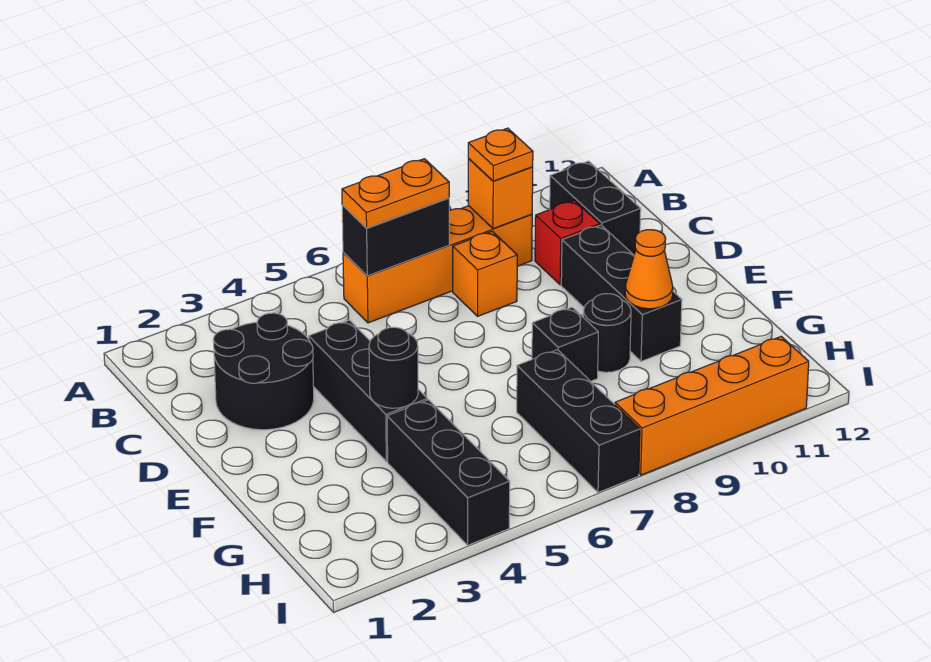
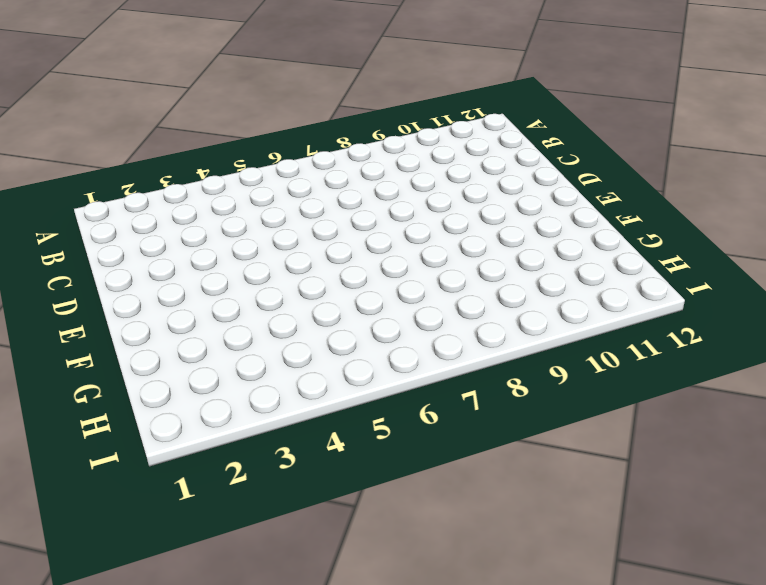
none -> orange 1x4 brick [343,206,532,323]
none -> black 1x2 brick [550,161,641,255]
none -> black 2x2 round brick [213,313,314,430]

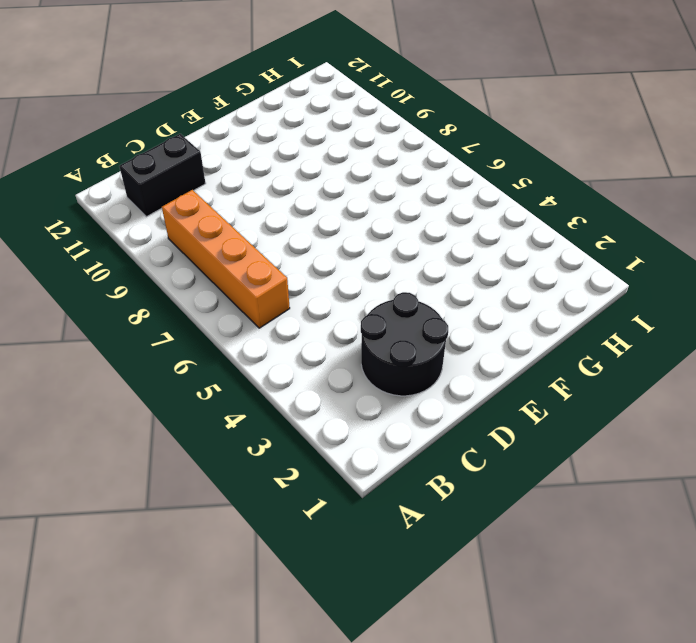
none -> orange 1x1 brick [453,231,517,316]
none -> red 1x1 brick [535,200,600,285]
none -> black 1x3 brick [309,320,427,462]

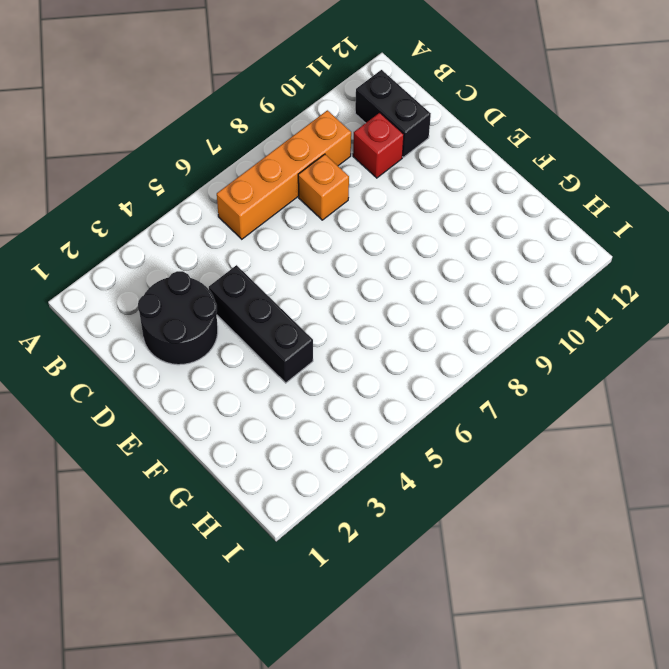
none -> black 1x3 brick [561,225,682,361]
none -> black 1x1 brick [532,307,598,381]
none -> black 1x1 round brick [583,294,631,372]

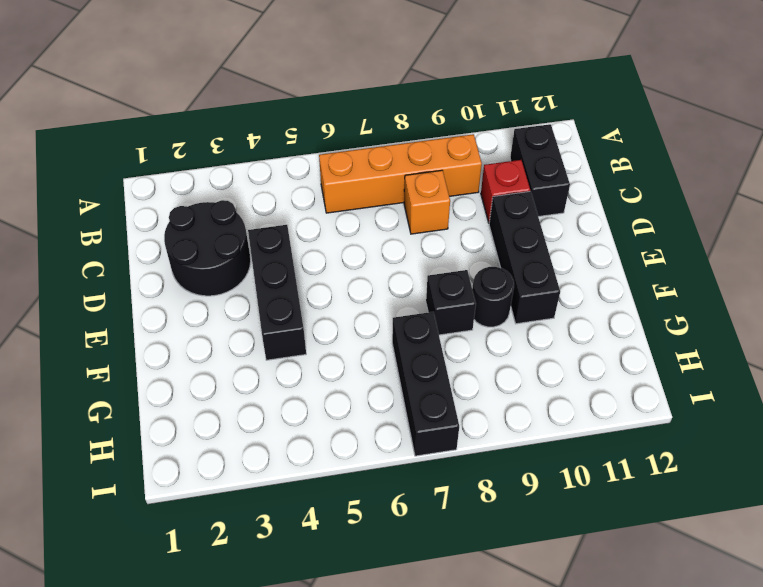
none -> black 1x3 brick [387,400,510,545]
none -> orange 1x4 brick [615,337,809,475]
none -> black 1x2 brick [342,198,449,276]

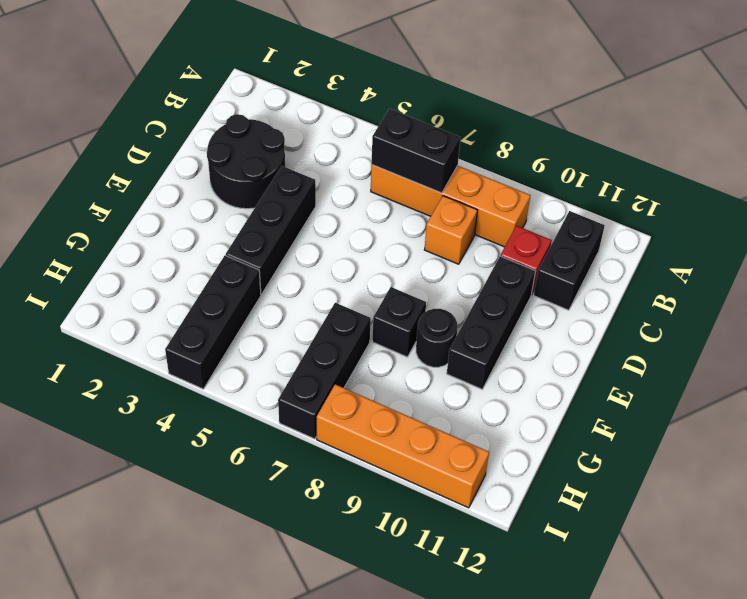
none -> orange 1x1 brick [468,159,533,229]
none -> black 1x1 round brick [369,327,418,408]
none -> orange 1x1 cone [625,230,673,309]

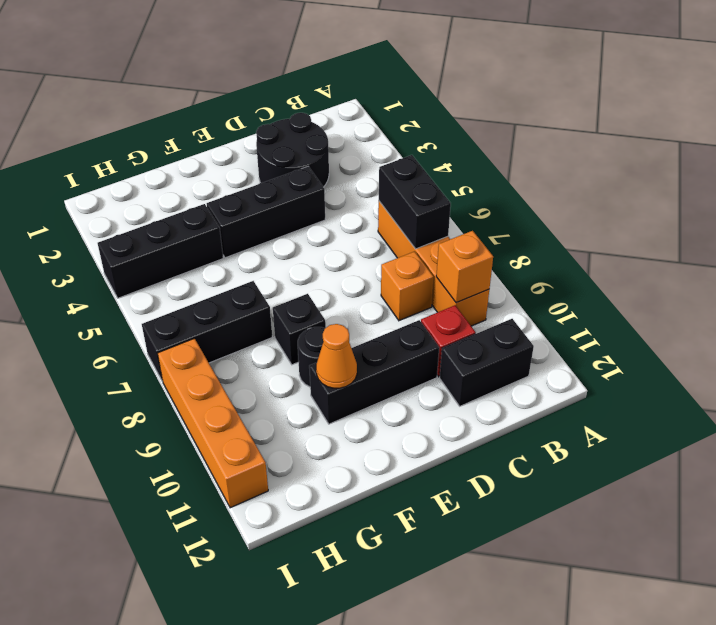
none -> black 1x1 round brick [369,327,418,408]
none -> orange 1x2 plate [342,159,449,228]
none -> orange 1x1 plate [468,128,533,181]

